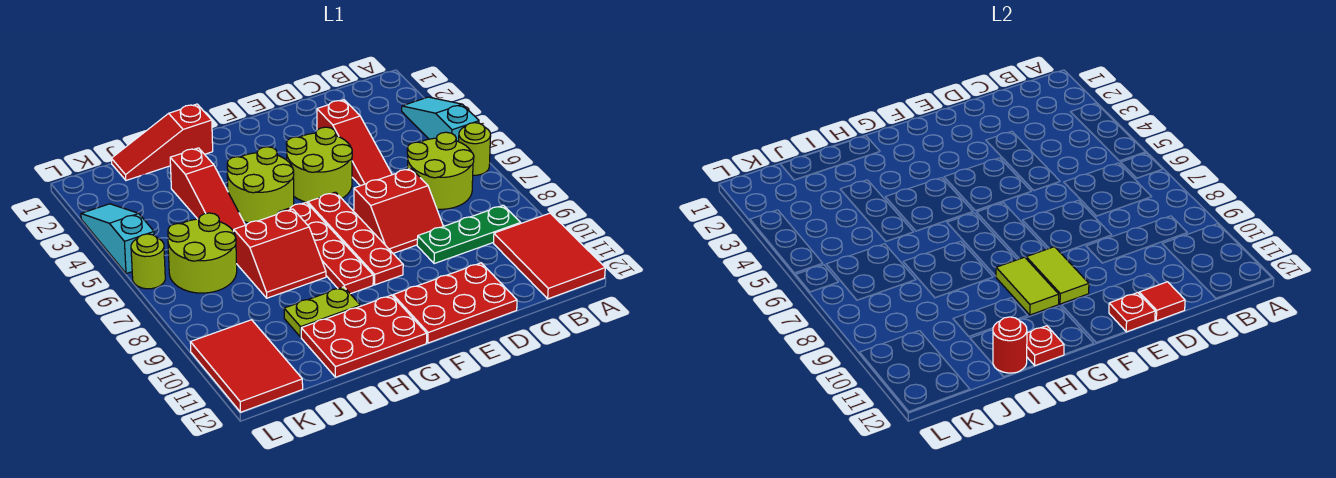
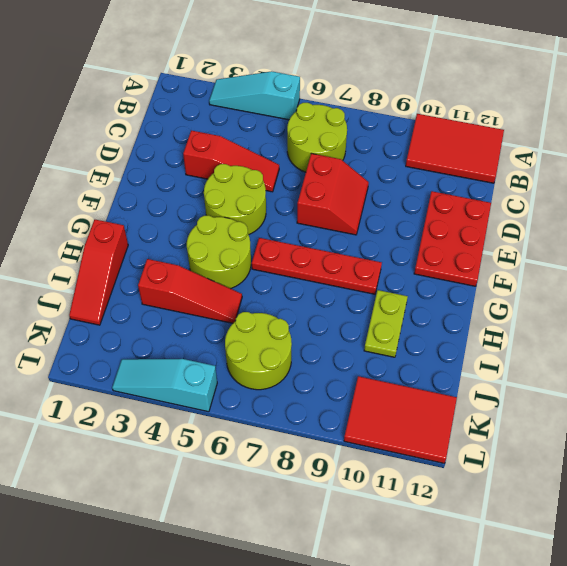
none -> lime 1x1 round brick [459,123,491,175]
none -> green 1x3 plate [417,205,521,264]
none -> red 1x4 plate [308,192,403,285]

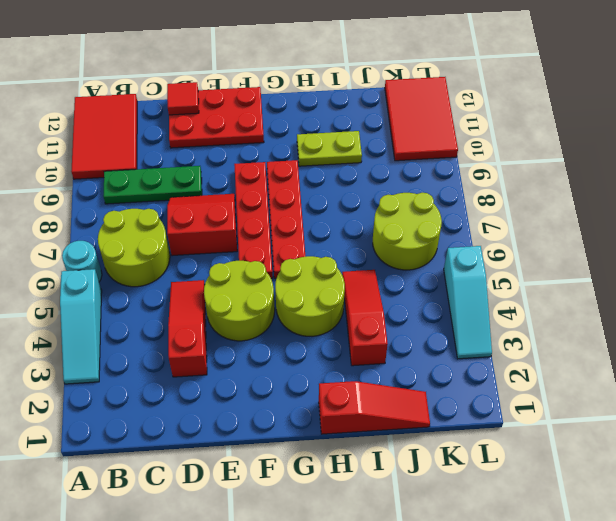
cyan 1x1 round brick [62,241,102,282] -> lime 1x1 round brick [459,123,491,175]
none -> red 2x3 plate [301,295,427,377]
none -> red 2x2 slope [234,209,326,298]
none -> lime 1x1 round brick [131,234,165,289]

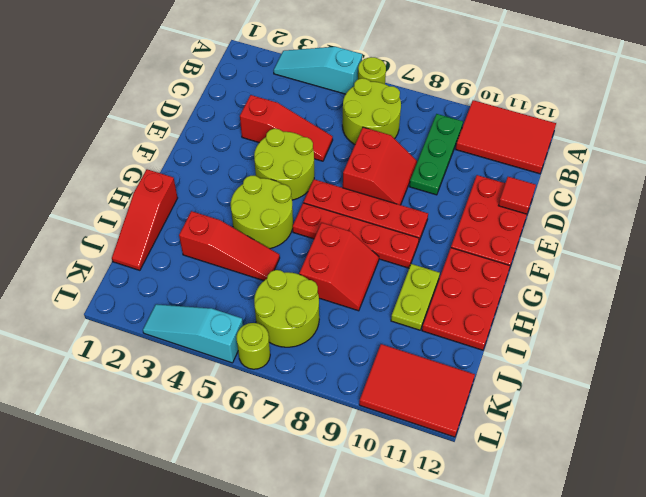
none -> red 1x1 plate [1109,293,1155,332]
none -> lime 1x2 tile [1026,247,1089,304]
none -> lime 1x2 tile [996,257,1059,315]

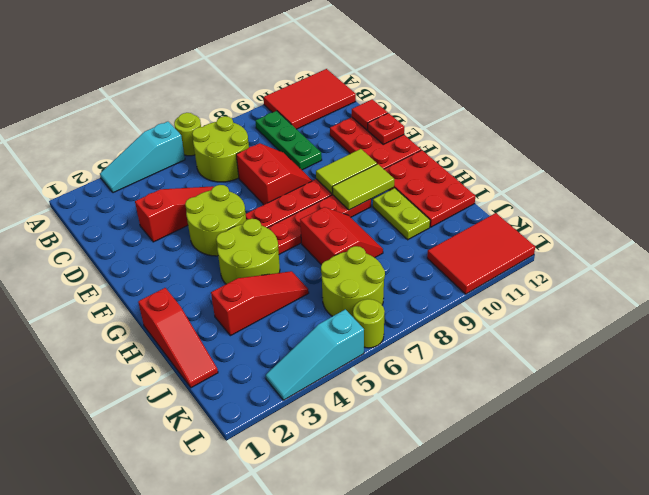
none -> red 1x1 plate [1027,326,1064,366]
none -> red 1x1 round brick [993,317,1027,373]

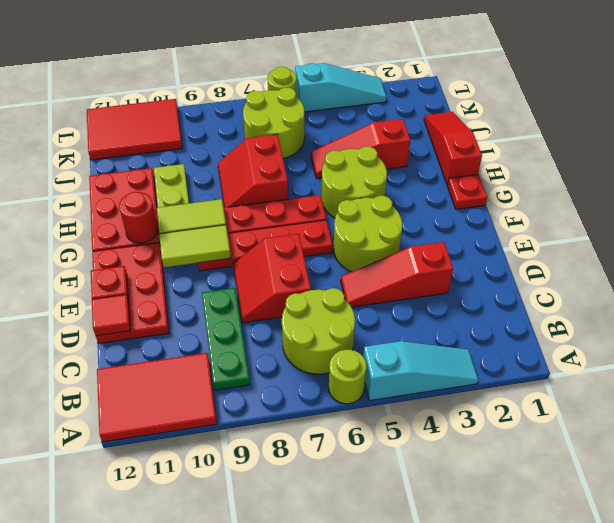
red 1x1 plate [448,174,487,209] -> red 1x1 plate moved to [1027,326,1064,366]
red 1x1 round brick [119,192,158,243] -> red 1x1 round brick moved to [993,317,1027,373]

